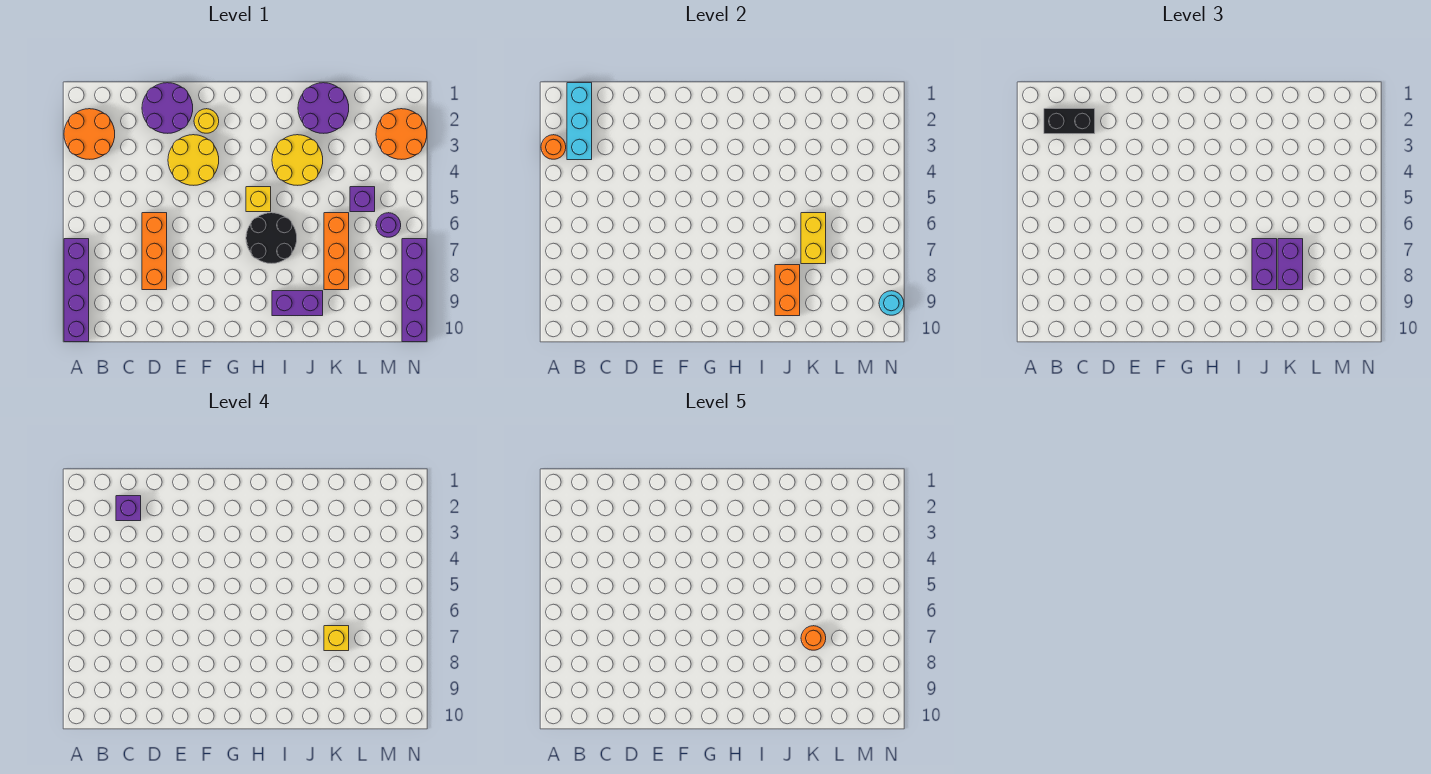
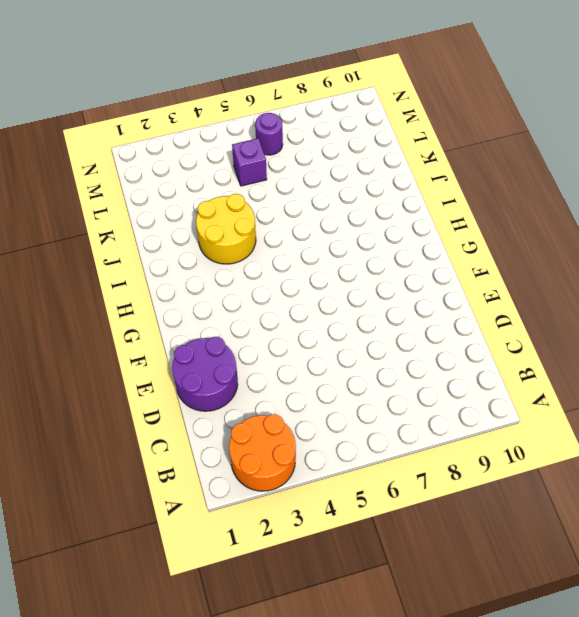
none -> purple 1x4 brick [64,239,89,342]
none -> orange 1x3 brick [142,213,167,290]
none -> yellow 2x2 round brick [168,135,219,185]

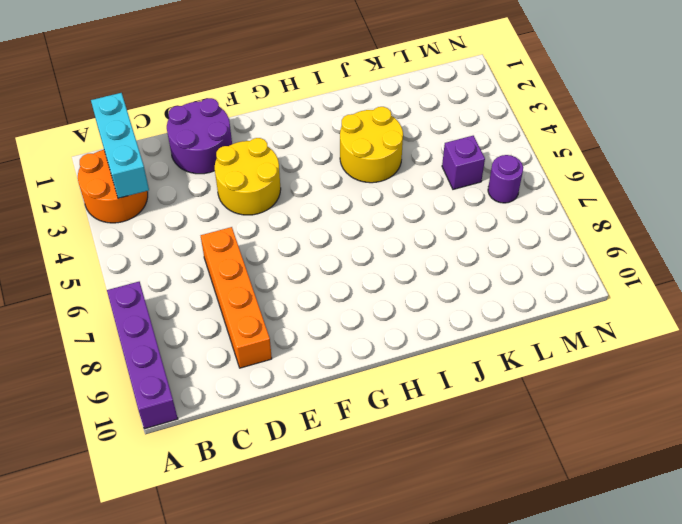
orange 1x4 brick [201,227,272,368] -> orange 1x3 brick [142,213,167,290]
none -> yellow 1x1 round brick [194,109,219,133]
none -> yellow 1x1 brick [246,187,271,212]
none -> black 2x2 round brick [246,213,297,263]

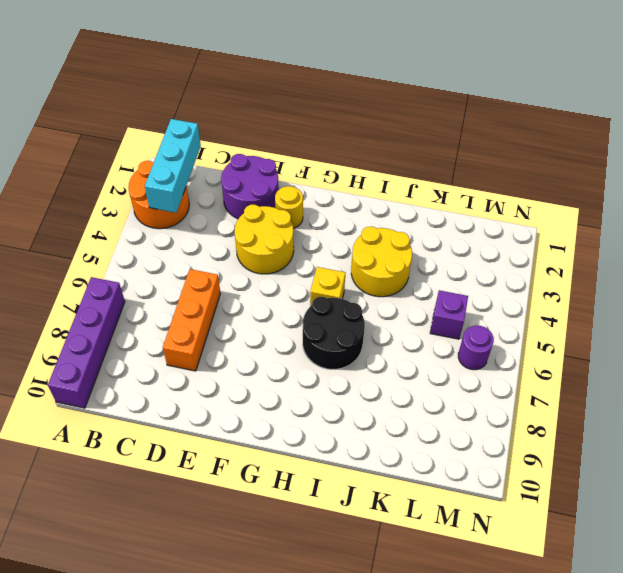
none -> purple 1x2 brick [272,291,323,316]
none -> purple 2x2 round brick [298,83,349,133]
none -> orange 1x3 brick [324,213,349,290]

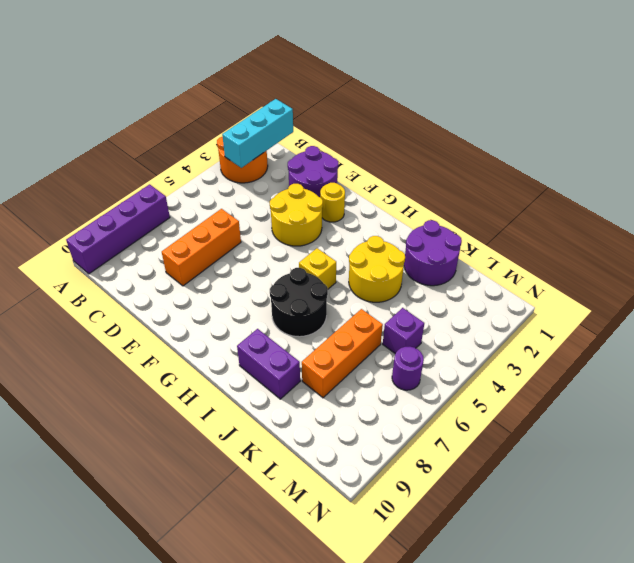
none -> orange 2x2 round brick [376,109,427,159]
none -> purple 1x4 brick [402,239,427,342]
none -> orange 1x1 round brick [541,135,566,159]

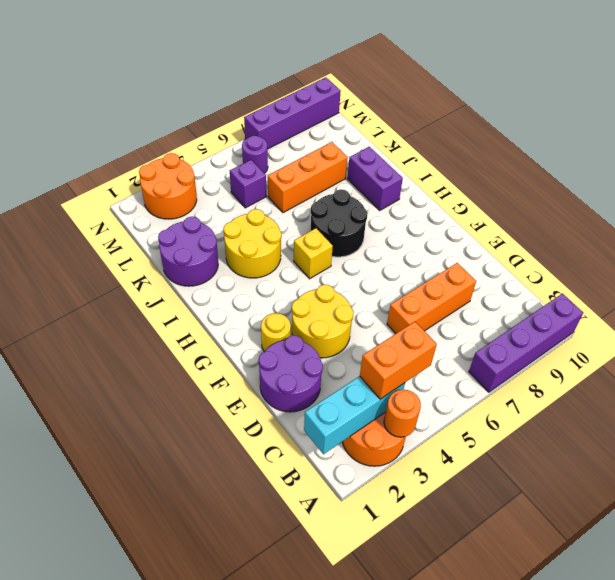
orange 1x2 brick [360,322,437,399] -> orange 1x2 brick moved to [775,265,800,316]
none -> yellow 1x2 brick [801,213,826,264]
none -> cyan 1x1 round brick [879,291,904,315]
none -> black 1x2 brick [1044,109,1095,134]

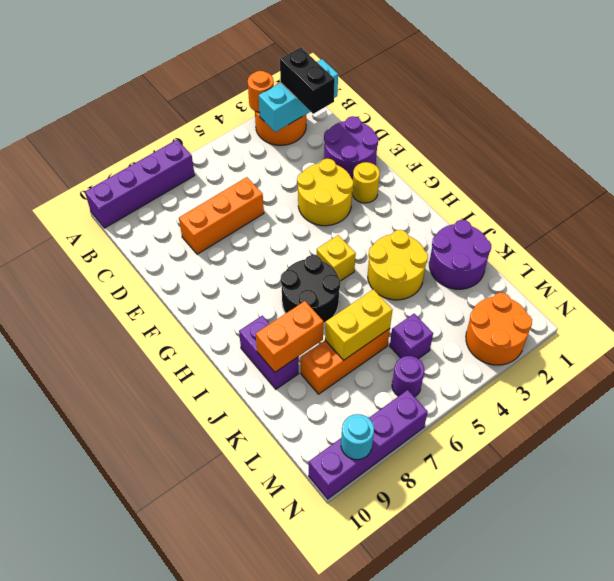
none -> purple 1x2 brick [1252,239,1277,290]
none -> purple 1x2 brick [1278,239,1303,290]
none -> purple 1x1 brick [116,496,141,521]

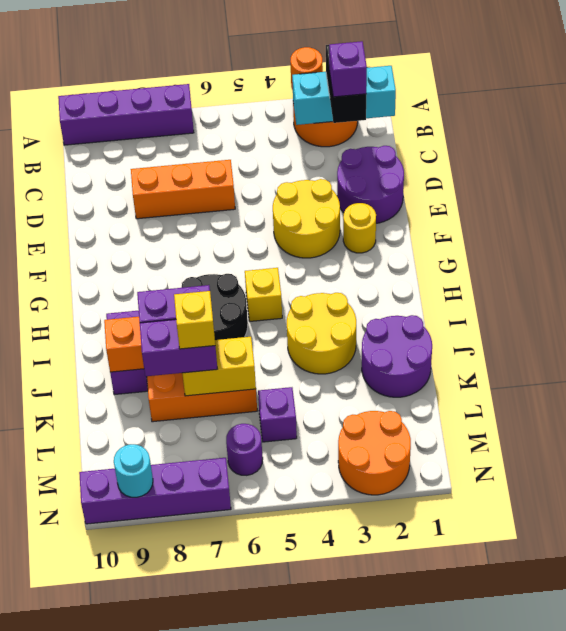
none -> orange 1x1 round brick [801,626,826,650]

